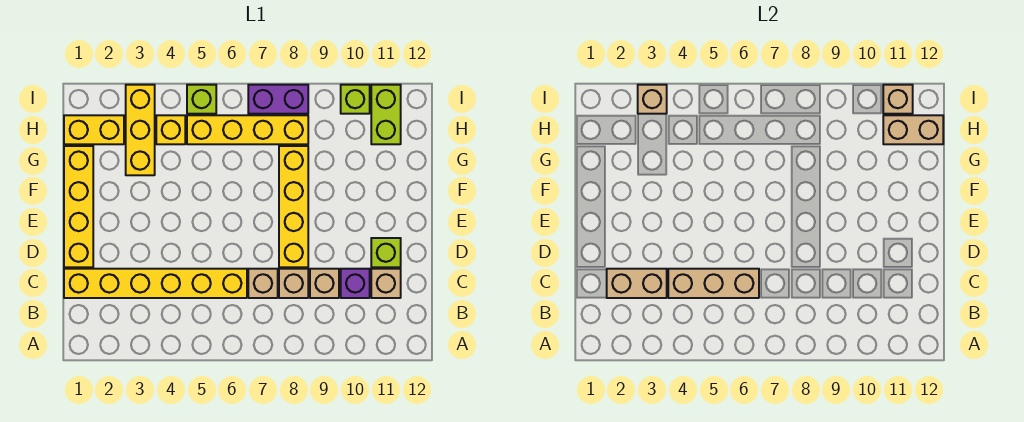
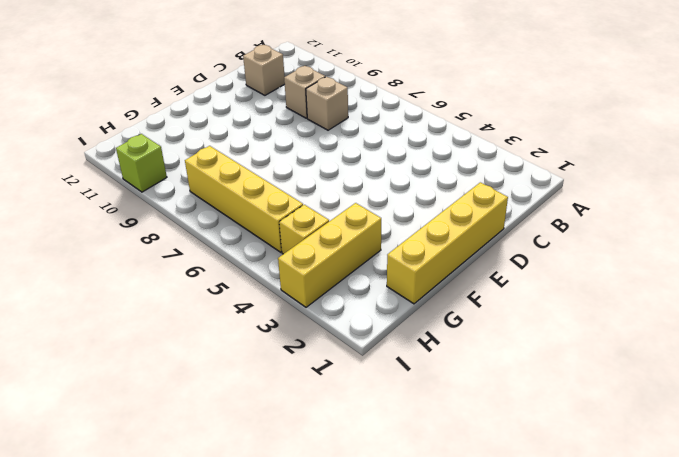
none -> yellow 1x6 brick [64,269,247,298]
none -> tan 1x1 brick [248,269,278,298]
none -> purple 1x1 brick [341,269,370,298]

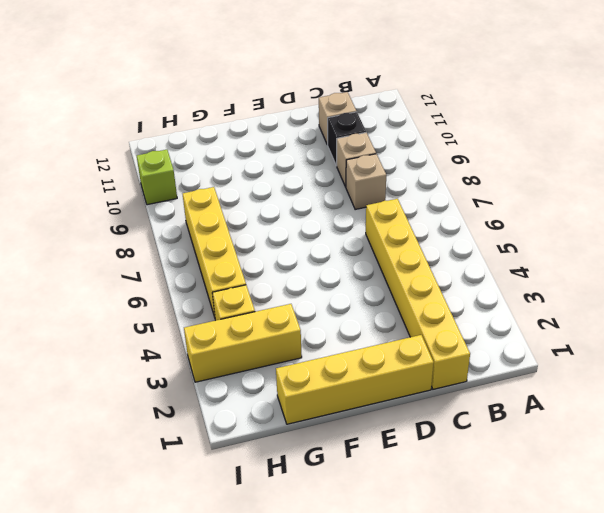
black 1x1 brick [328,112,366,166] -> purple 1x1 brick [341,269,370,298]
none -> tan 1x1 brick [248,269,278,298]
none -> yellow 1x4 brick [279,146,308,267]
none -> lime 1x1 brick [371,238,401,267]

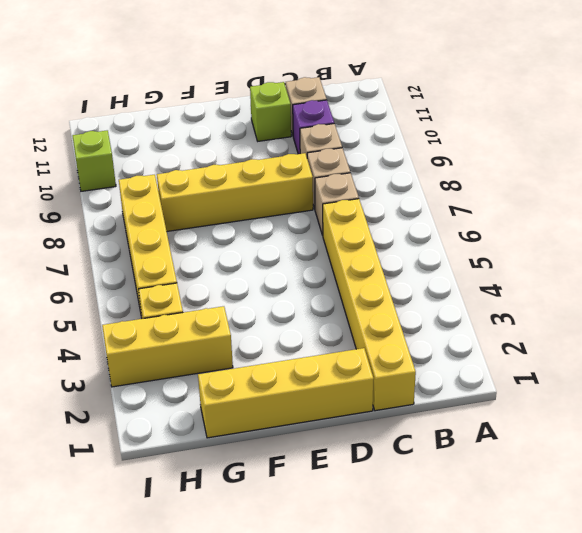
none -> yellow 1x2 brick [64,115,124,144]
none -> lime 1x2 brick [371,85,401,144]
none -> lime 1x1 brick [187,85,216,114]

